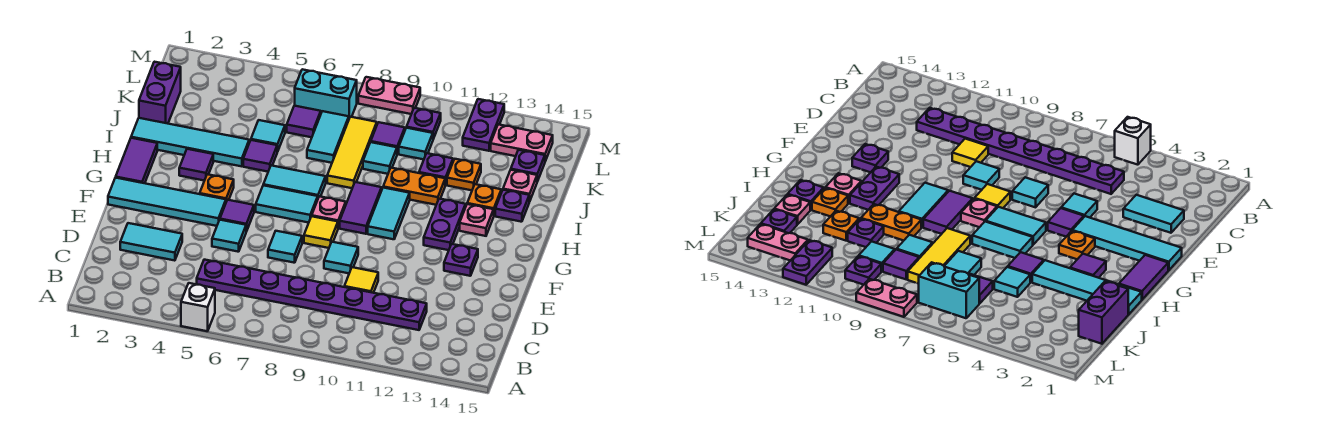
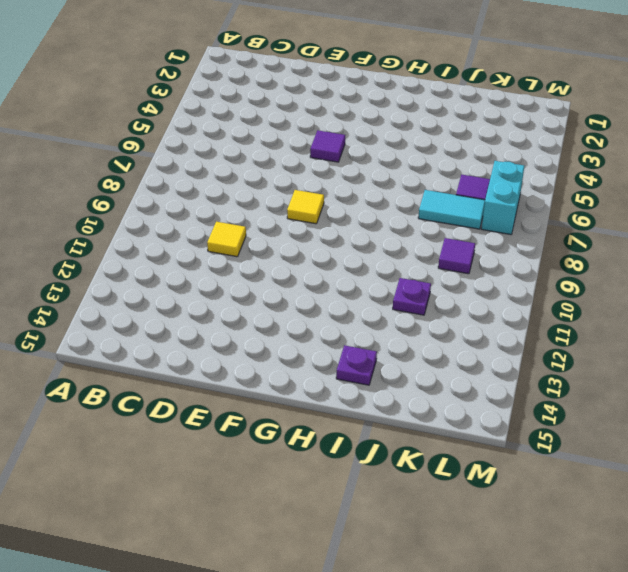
none -> white 1x1 brick [181,283,215,331]
none -> purple 1x8 plate [197,260,427,330]
none -> cyan 1x2 tile [120,223,182,261]
none -> cyan 1x1 tile [212,220,246,252]

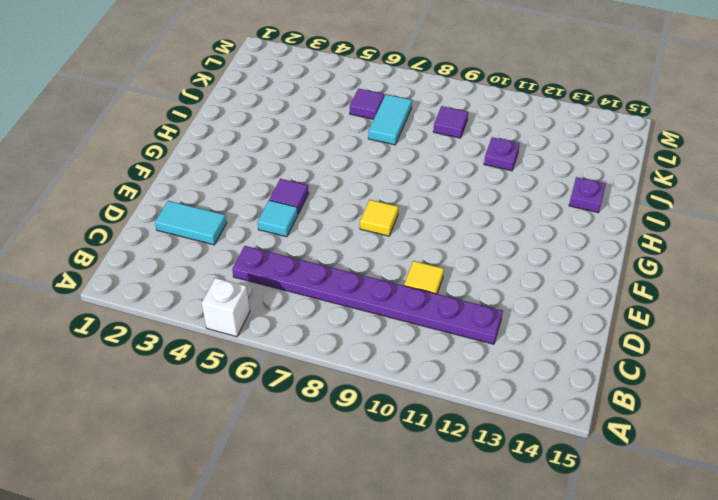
none -> cyan 1x1 tile [268,231,302,263]
none -> cyan 1x1 tile [324,242,358,273]
none -> cyan 1x4 tile [108,178,226,226]
none -> purple 1x1 plate [444,244,478,276]

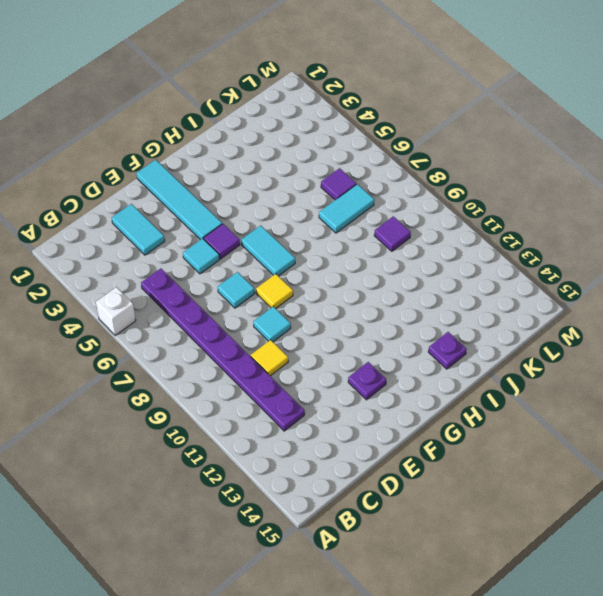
none -> purple 1x2 tile [116,138,157,183]
none -> orange 1x1 plate [200,174,234,201]
none -> pink 1x1 plate [312,196,346,228]
none -> purple 1x2 tile [340,182,382,234]

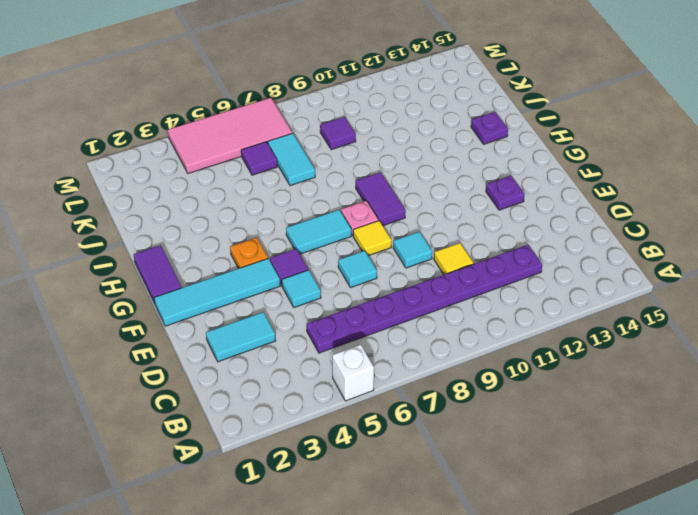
pink 2x4 tile [168,98,292,173] -> cyan 1x2 brick [295,69,357,118]
none -> cyan 1x2 tile [368,188,410,239]
none -> purple 1x2 plate [424,199,466,250]
none -> purple 1x1 tile [179,149,213,181]
none -> cyan 1x2 tile [263,165,326,198]

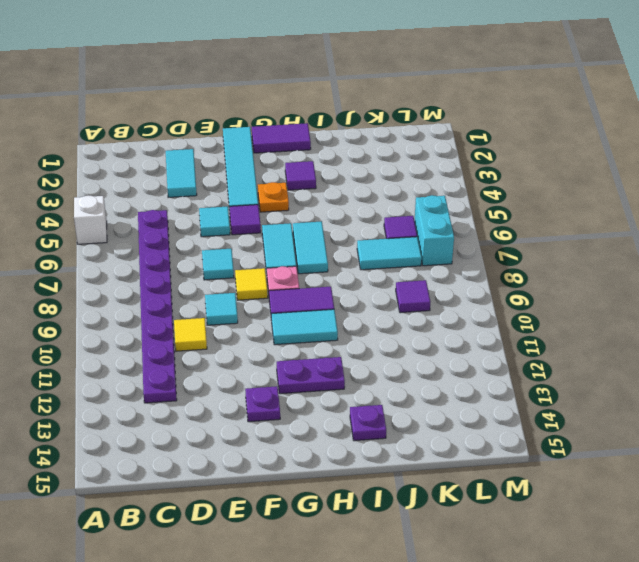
none -> pink 1x1 plate [460,204,494,236]
none -> cyan 1x4 tile [131,118,249,166]
none -> purple 1x1 tile [243,140,277,172]
none -> yellow 1x3 tile [327,117,377,188]

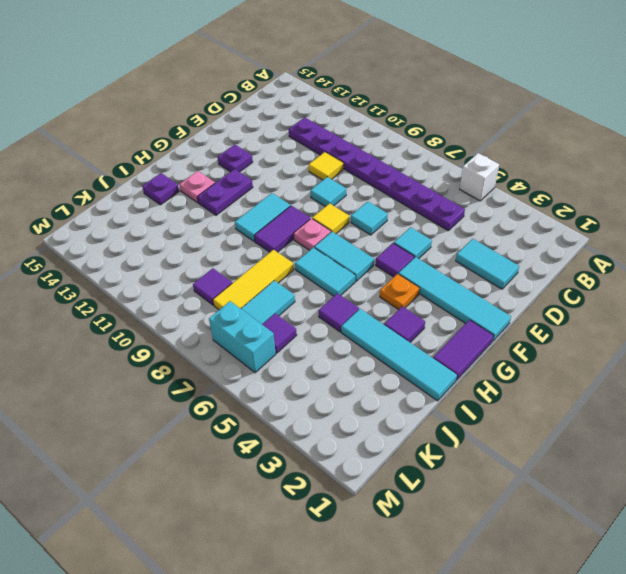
none -> orange 1x2 plate [383,168,445,205]
none -> orange 1x1 plate [467,184,501,215]
none -> purple 1x2 brick [139,62,181,124]
none -> cyan 1x1 tile [251,120,285,152]

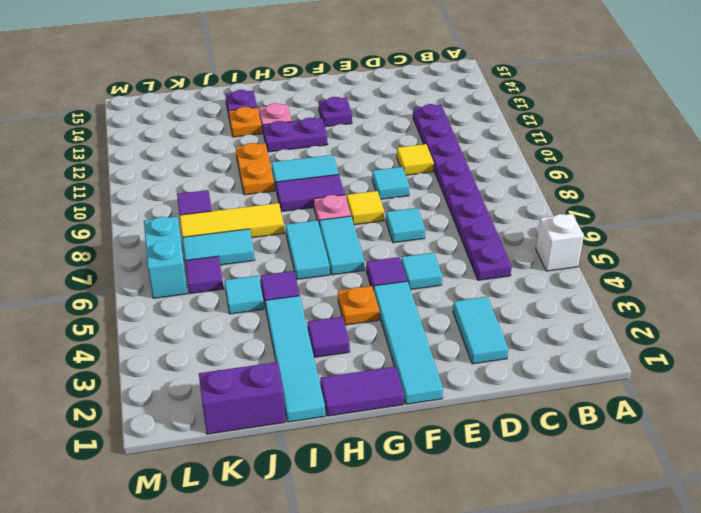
none -> cyan 1x1 tile [363,142,397,174]
none -> purple 1x1 plate [419,153,453,185]
none -> orange 1x1 plate [447,159,481,190]
none -> pink 1x1 plate [503,170,537,201]

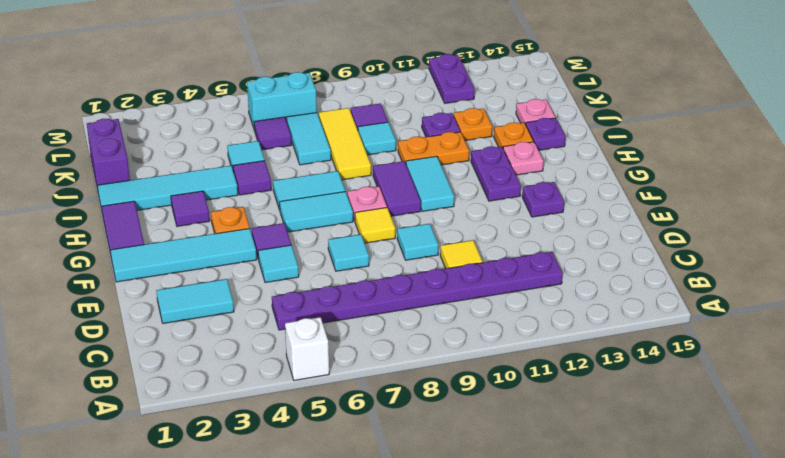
none -> cyan 1x1 tile [399,128,433,159]
none -> purple 1x1 plate [511,150,545,182]
none -> purple 1x1 plate [407,108,441,139]
none -> pink 1x2 plate [491,124,553,161]

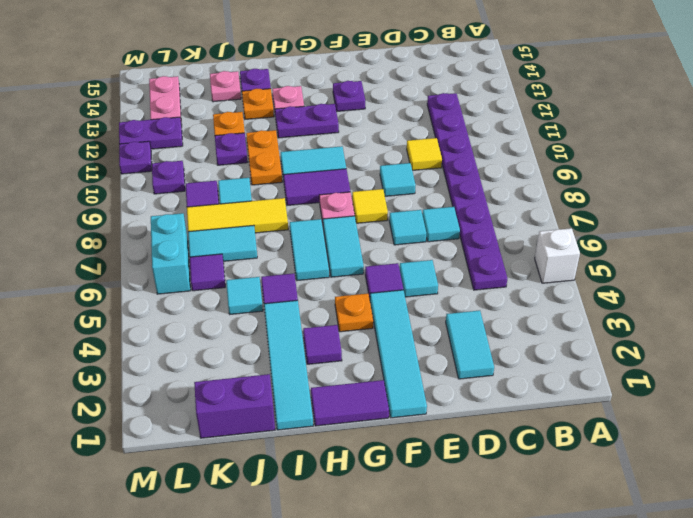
cyan 1x1 tile [422,207,460,242] -> cyan 1x1 tile moved to [399,128,433,159]
purple 1x1 plate [119,141,152,174] -> purple 1x1 plate moved to [511,150,545,182]
none -> pink 1x2 plate [358,77,420,114]

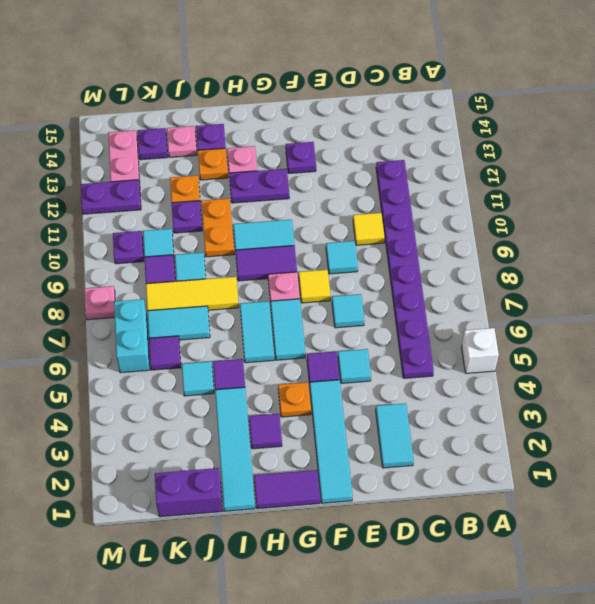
pink 1x1 plate [84,286,115,320] -> pink 1x2 plate [358,77,420,114]

